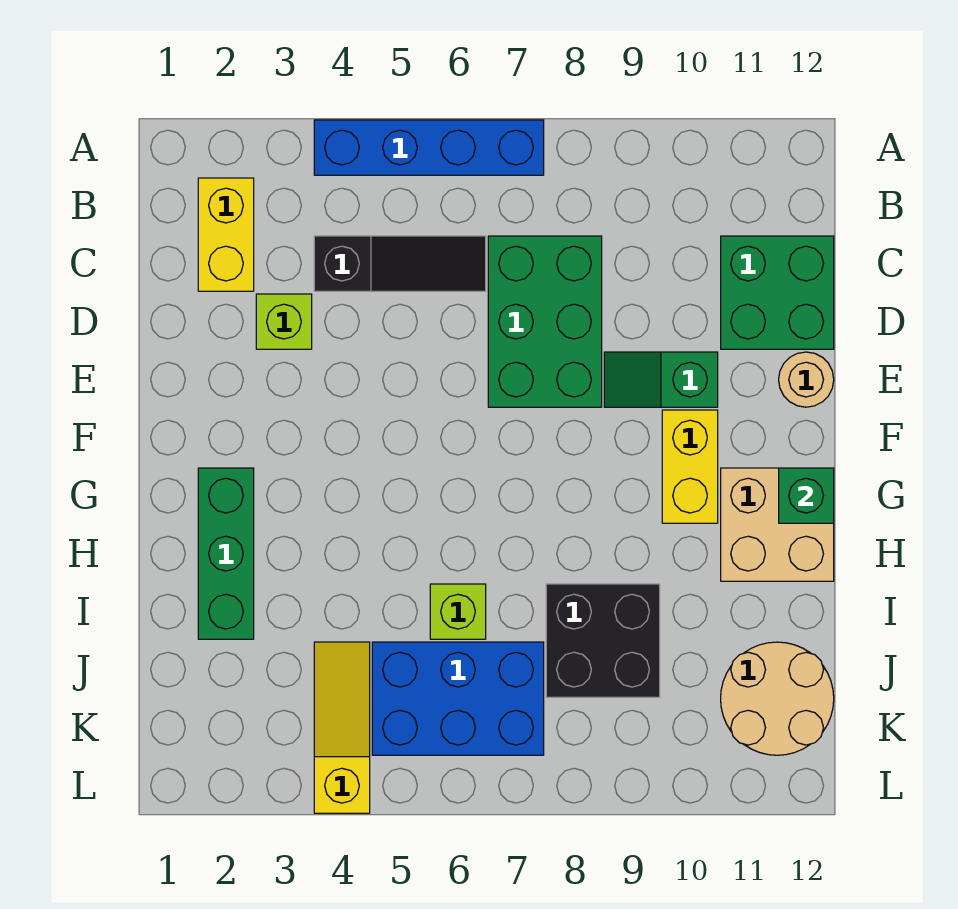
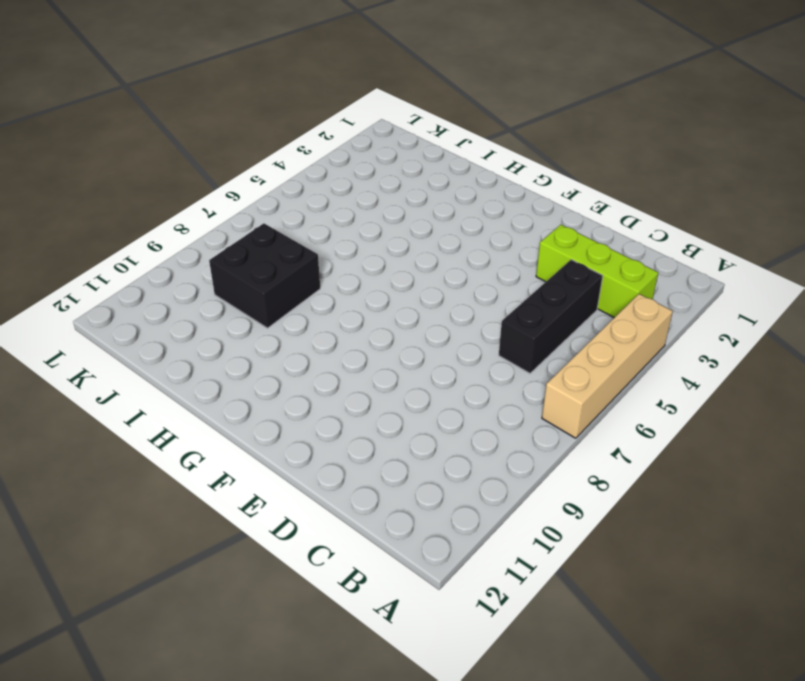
tan 1x4 brick [542,294,673,438] -> blue 1x4 brick [314,120,544,175]
lime 1x3 brick [536,225,658,318] -> lime 1x1 brick [256,294,312,349]
black 1x3 brick [499,260,603,373] -> black 1x3 slope [314,236,486,291]
none -> yellow 1x2 brick [198,178,254,291]
none -> green 2x3 brick [488,236,602,407]
none -> green 2x2 brick [721,236,834,349]

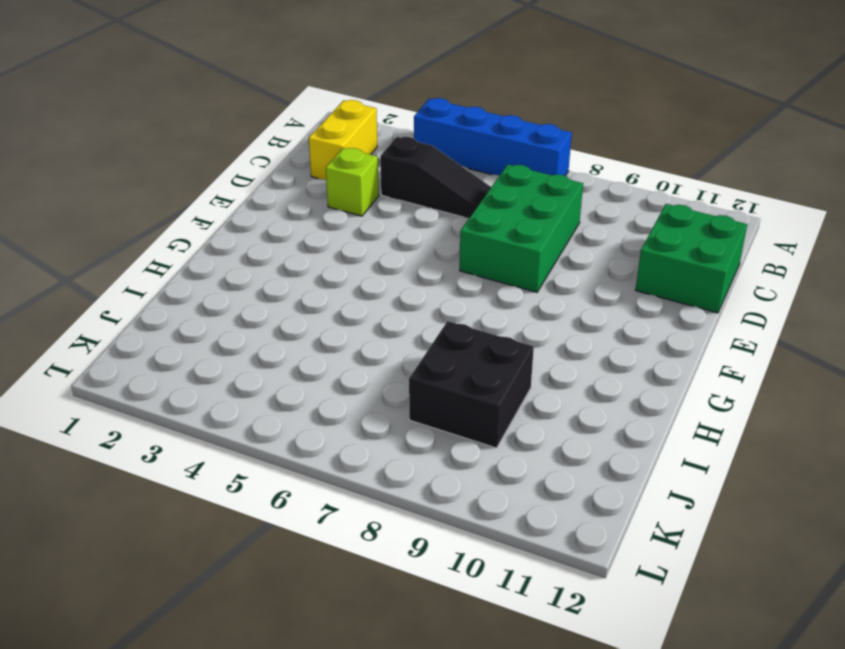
none -> green 1x2 slope [604,352,718,407]
none -> tan 1x1 round brick [779,352,834,407]
none -> yellow 1x2 brick [662,410,718,523]

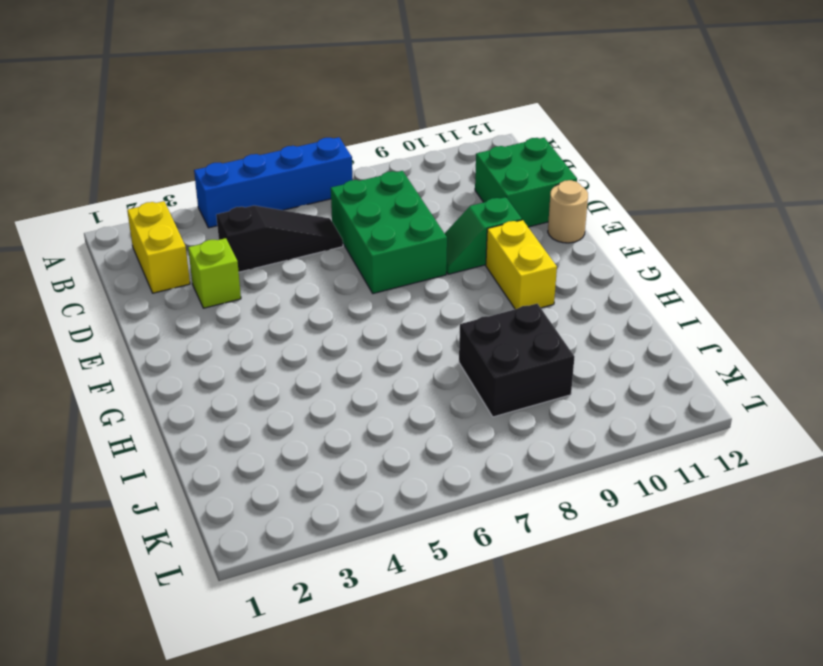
none -> green 1x3 brick [198,468,254,639]
none -> tan 2x2 brick [721,468,834,581]
none -> lime 1x1 brick [430,584,486,639]

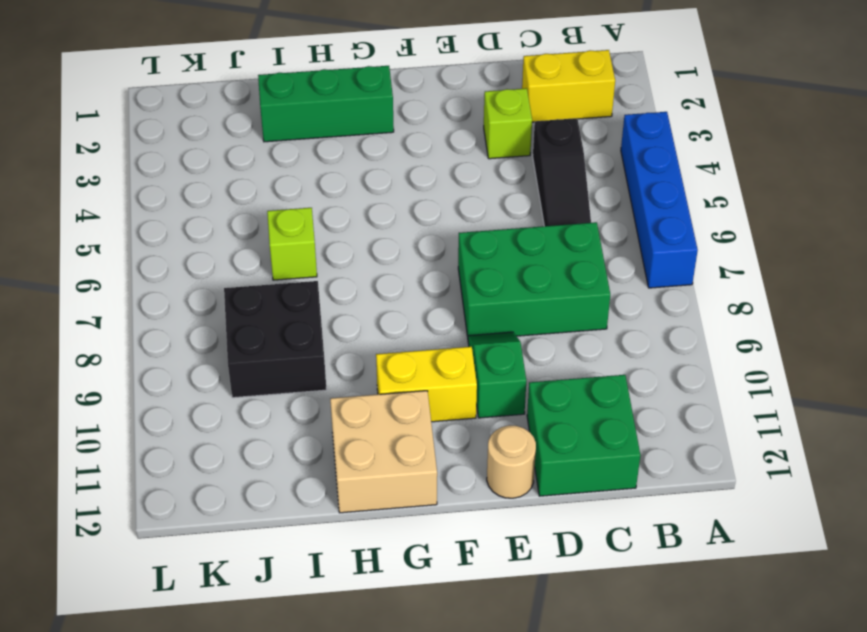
none -> yellow 1x3 slope [314,642,370,813]
none -> blue 2x3 brick [372,642,544,755]
none -> tan 2x2 round brick [721,642,834,755]

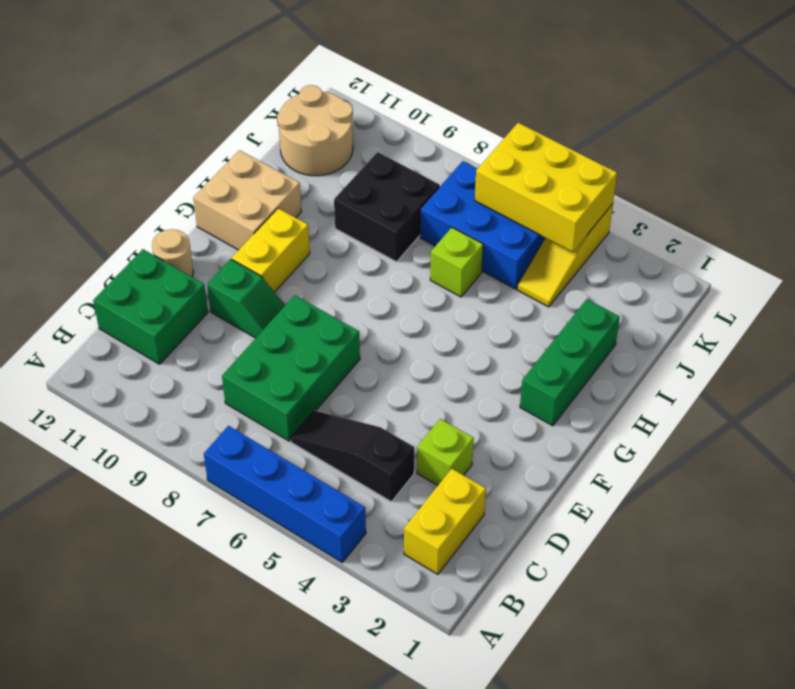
yellow 2x3 brick [475,123,617,252] -> none
none -> green 1x1 brick [779,468,834,523]

